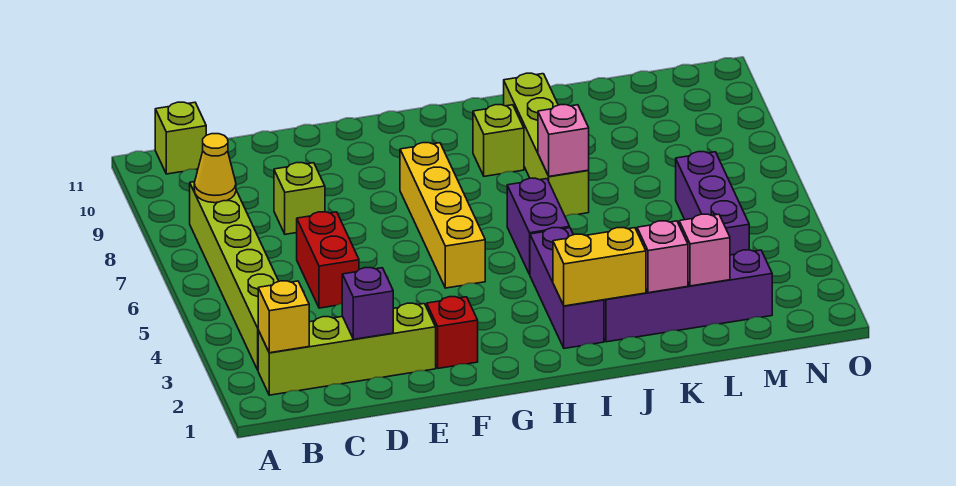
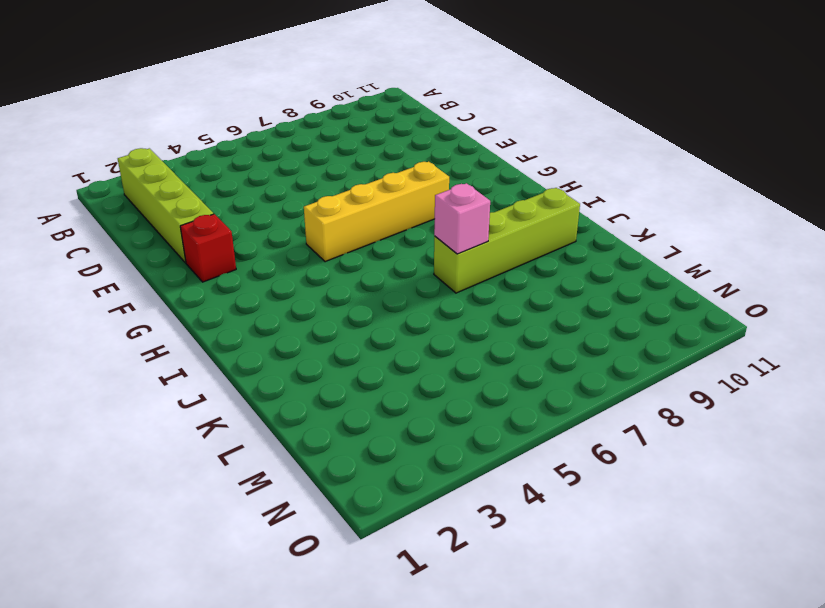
none -> lime 1x6 brick [190,182,279,370]
none -> lime 1x1 brick [155,102,206,174]
none -> red 1x2 brick [297,212,359,308]

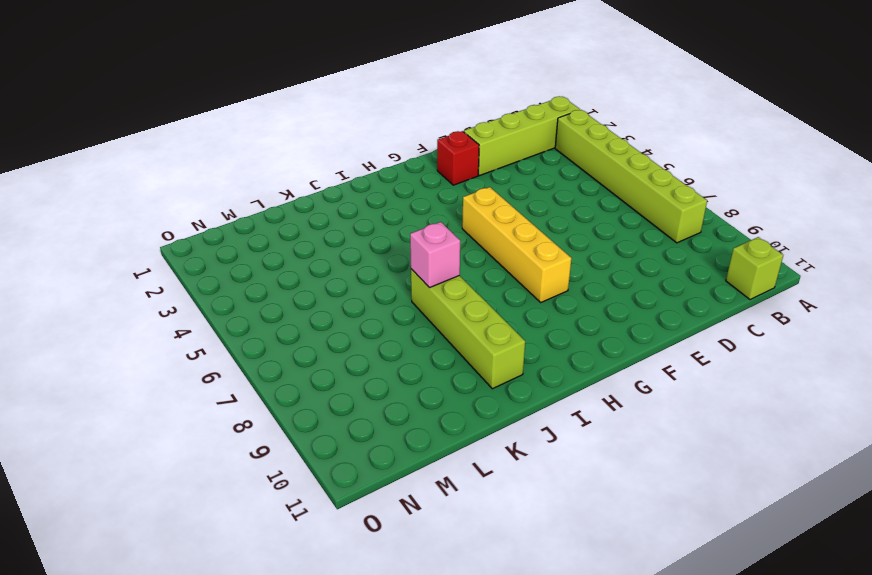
none -> red 1x2 brick [297,212,359,308]
none -> lime 1x1 brick [274,163,325,234]
none -> purple 1x3 brick [530,228,604,348]

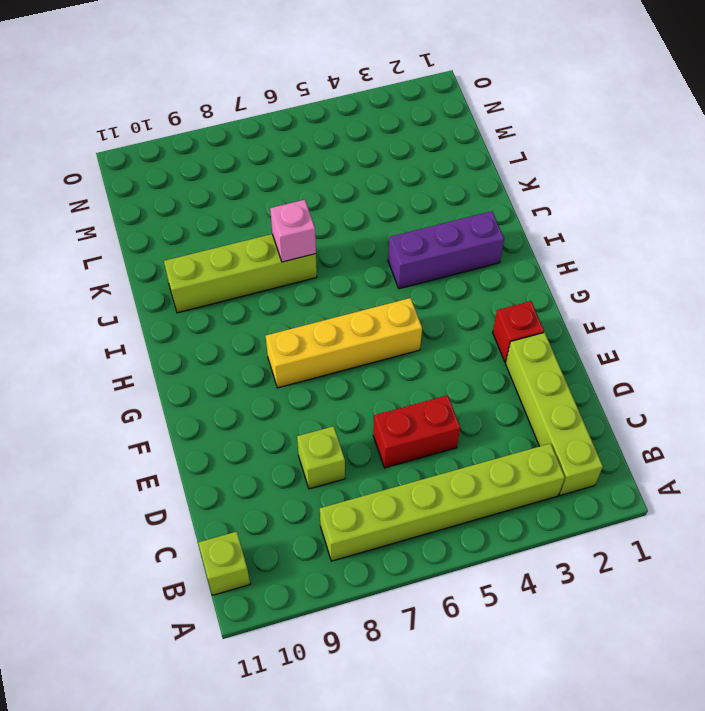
none -> purple 1x2 brick [507,178,570,274]
none -> lime 1x1 brick [473,105,524,176]
none -> purple 1x4 brick [604,250,772,342]

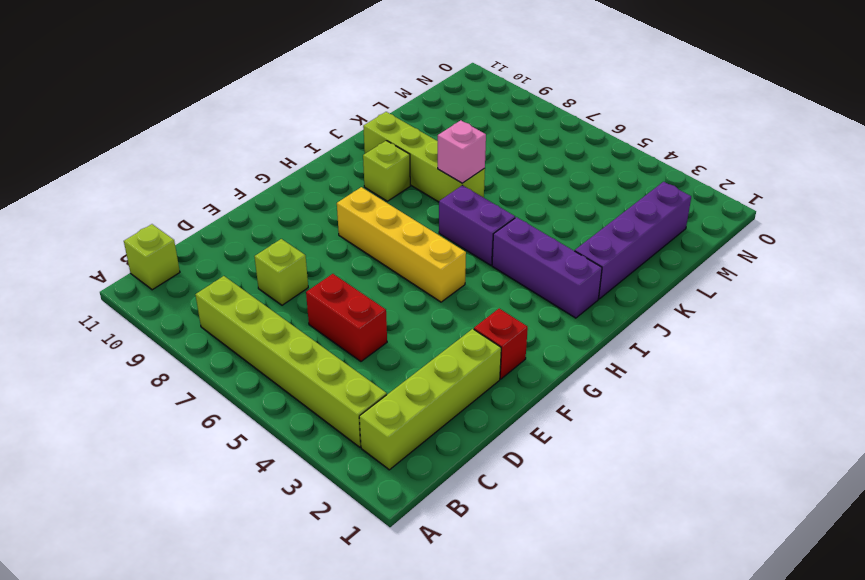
none -> purple 1x3 brick [676,152,749,255]
none -> yellow 1x1 brick [258,281,309,353]
none -> yellow 1x1 cone [194,134,236,203]

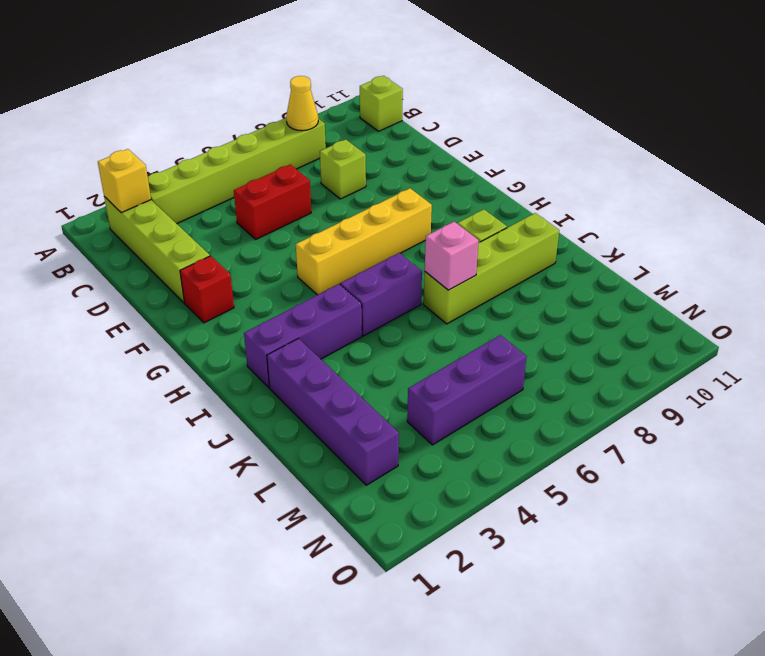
none -> purple 1x1 brick [342,268,393,339]
none -> yellow 1x2 brick [553,228,646,306]
none -> pink 1x1 brick [637,221,688,293]

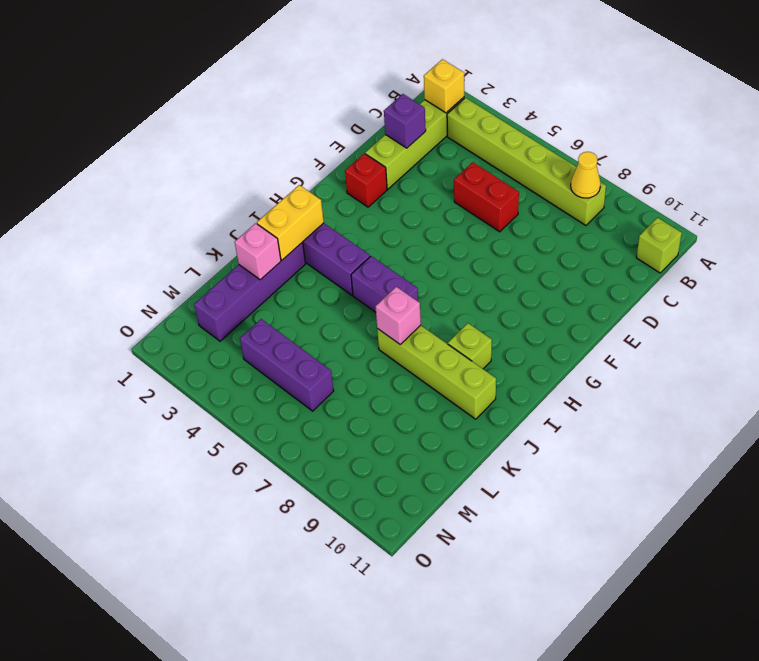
none -> lime 1x1 brick [274,163,325,234]
none -> yellow 1x4 brick [400,143,485,288]
none -> pink 1x1 brick [679,214,730,286]

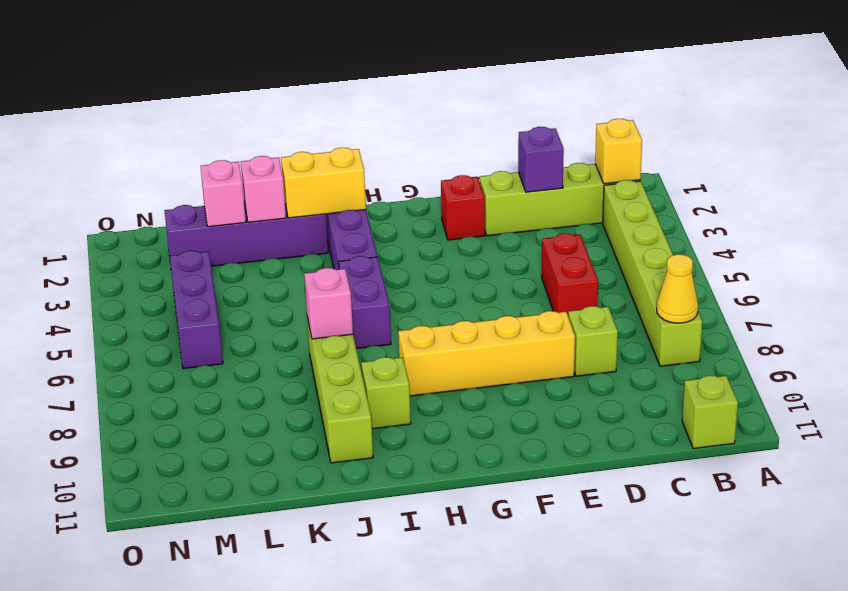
yellow 1x4 brick [398,311,575,396] -> yellow 1x4 brick turned to [400,143,485,288]

